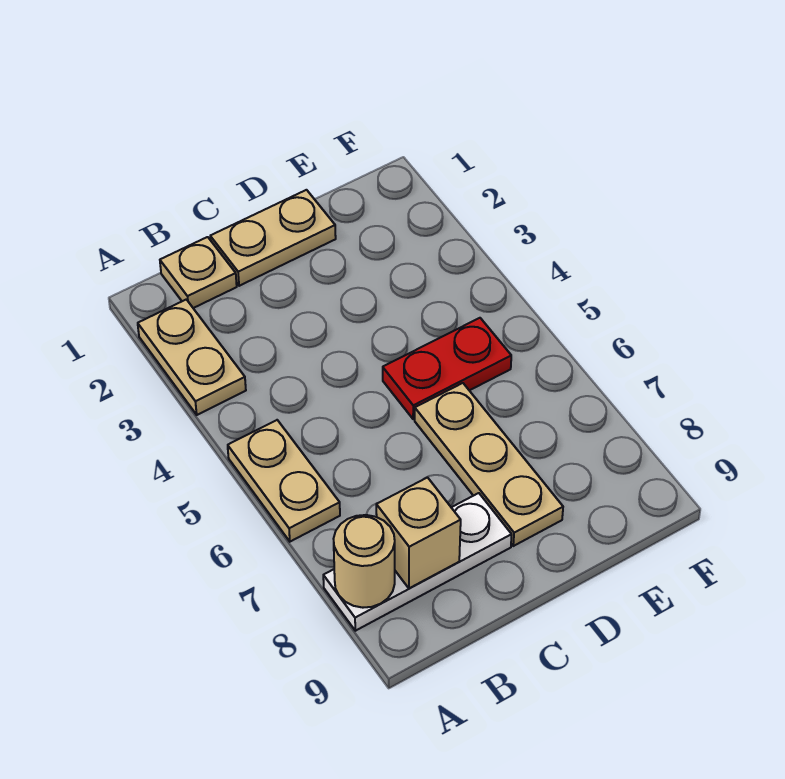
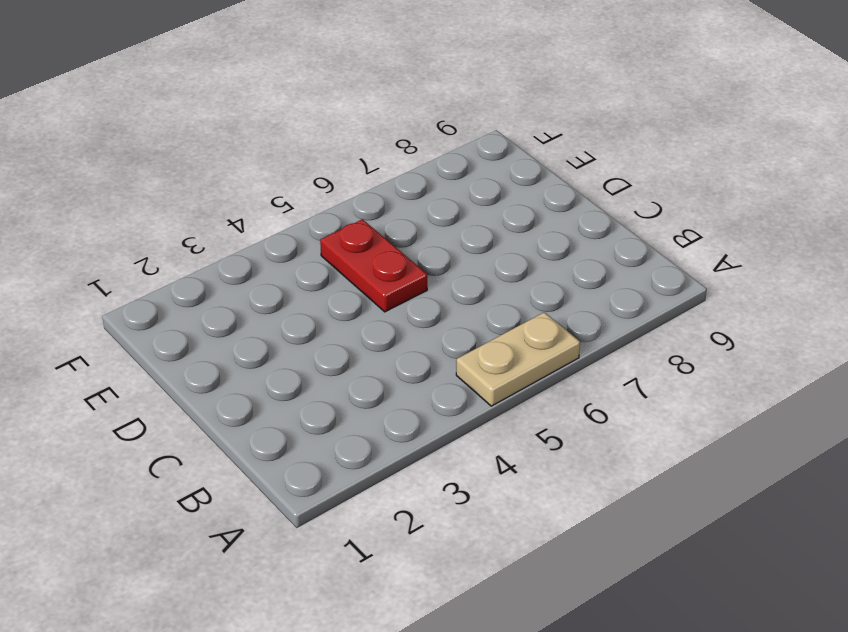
none -> tan 1x2 plate [138,299,246,415]
none -> white 1x3 plate [323,493,512,631]

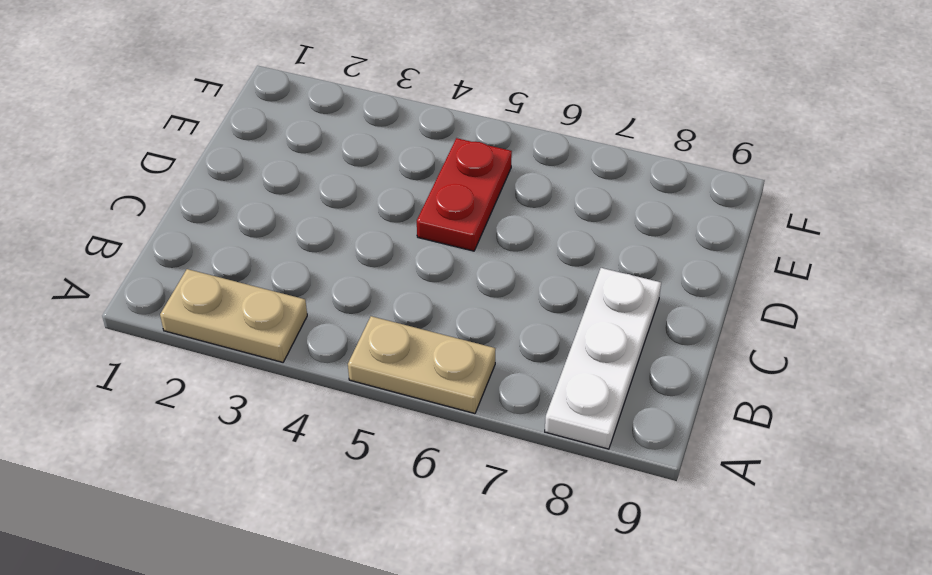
none -> tan 1x1 plate [160,237,237,308]
none -> tan 1x2 plate [210,190,336,286]

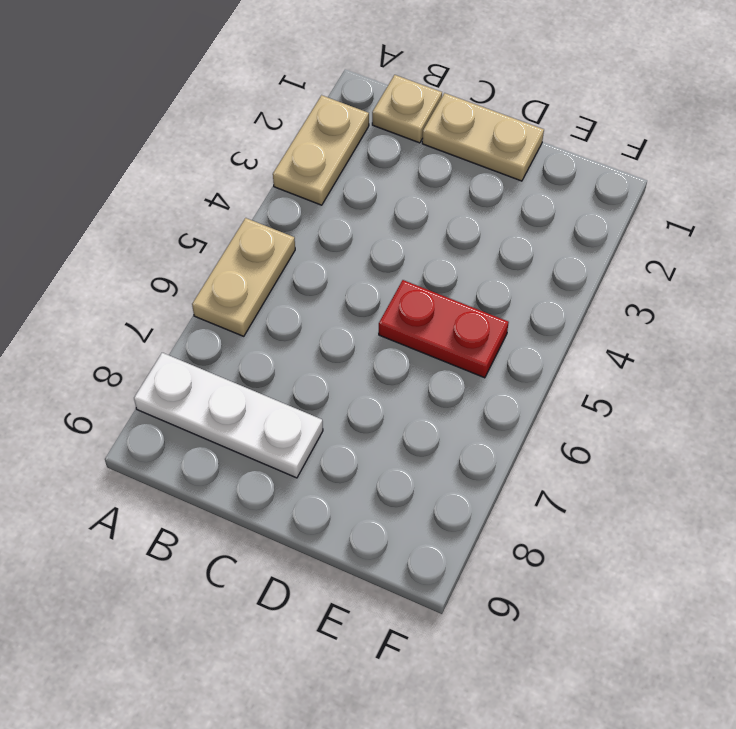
none -> tan 1x3 plate [415,383,563,546]
none -> tan 1x1 round brick [334,515,395,608]

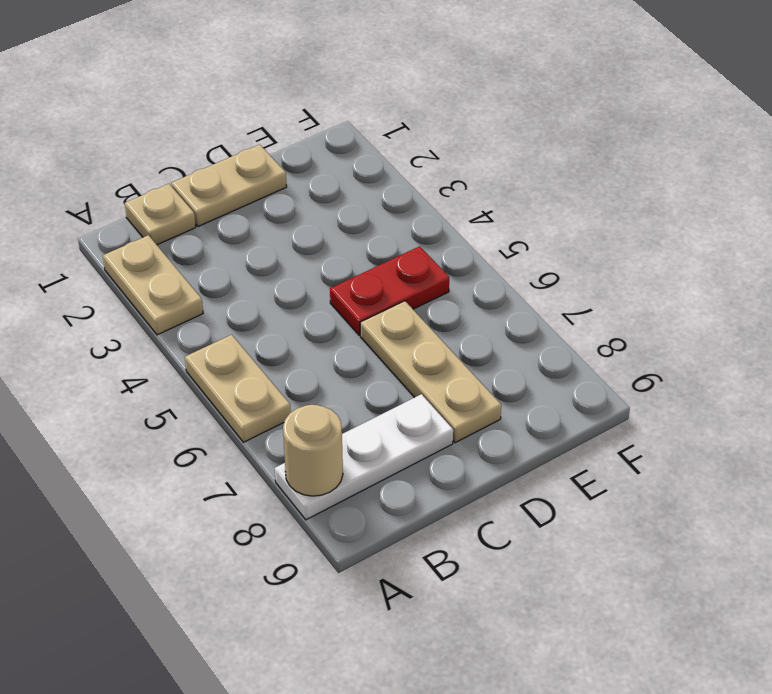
none -> tan 1x1 brick [376,478,461,588]

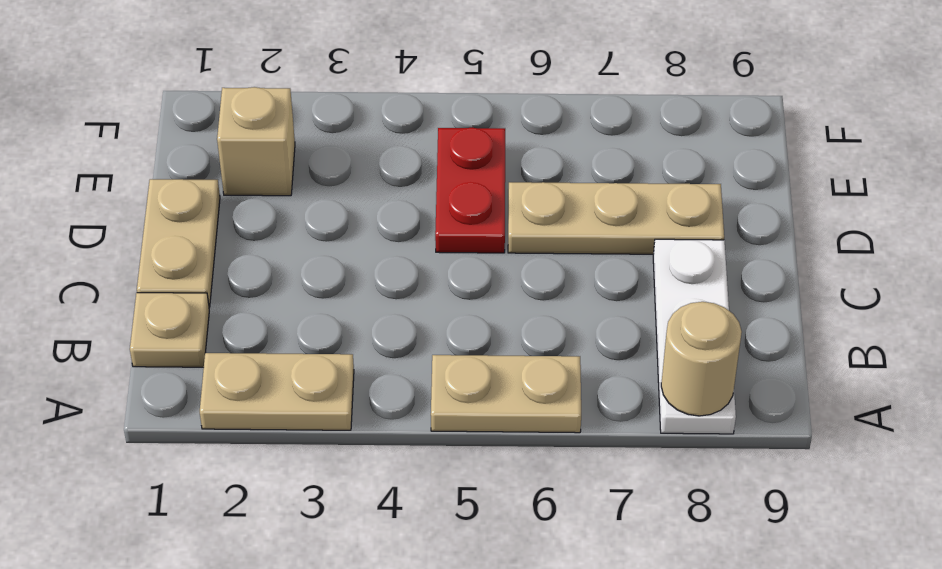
tan 1x1 brick [217,87,295,196] -> tan 1x1 brick moved to [376,478,461,588]

